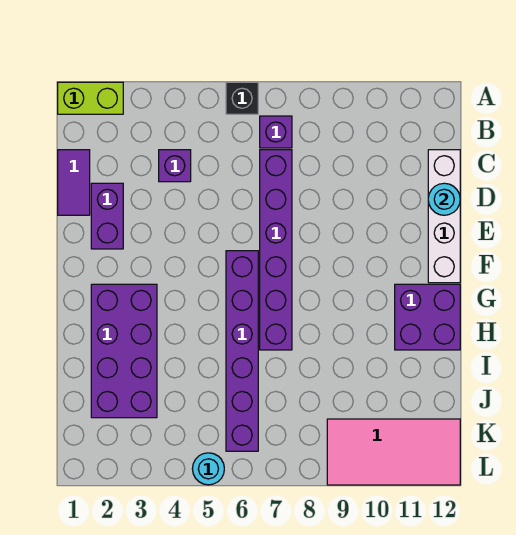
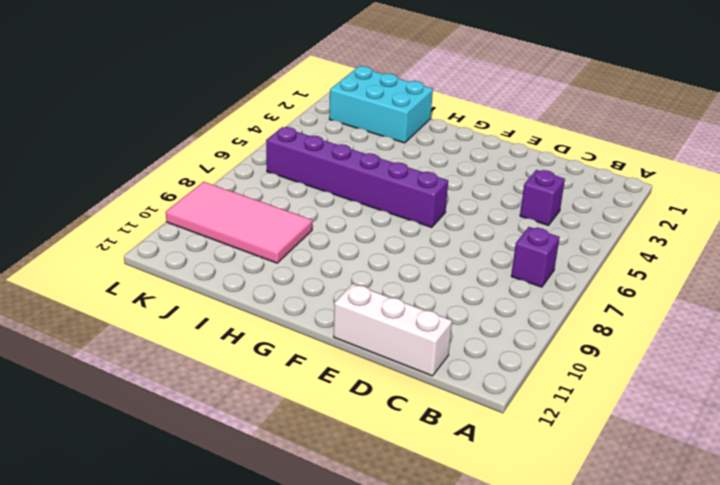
white 1x3 brick [334,284,452,376] -> white 1x4 brick [428,150,460,283]
cyan 2x3 brick [329,66,433,143] -> purple 2x4 brick [91,284,157,418]
pink 2x4 tile [166,182,312,263] -> pink 2x4 tile turned to [327,419,460,485]
none -> lime 1x2 brick [58,82,123,114]
none -> black 1x1 brick [226,82,258,114]
none -> purple 1x2 tile [58,150,90,215]

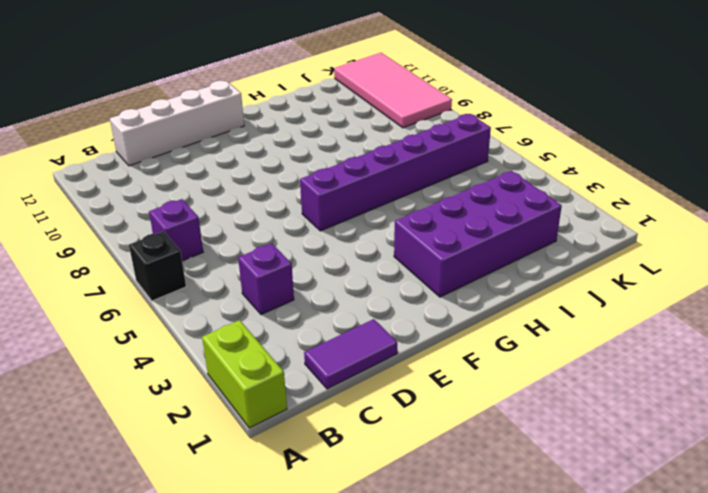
none -> purple 1x6 brick [260,150,292,350]
none -> purple 1x2 brick [91,183,123,249]
none -> purple 2x2 brick [395,284,460,350]

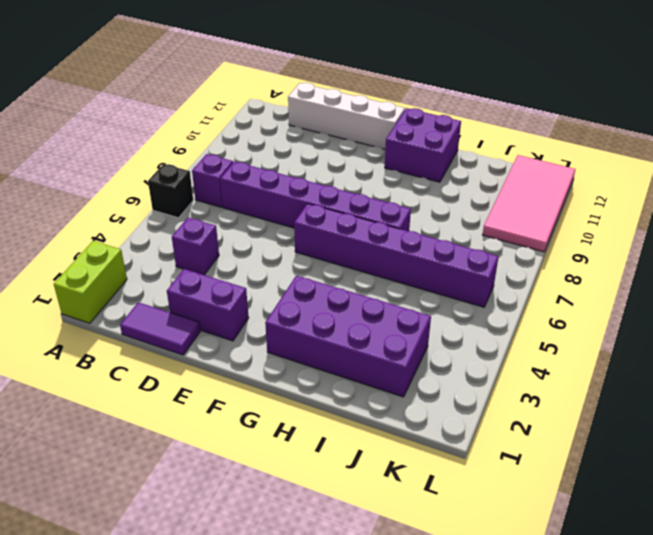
none -> cyan 1x1 round brick [192,453,224,485]
none -> cyan 1x1 round brick [428,183,460,215]

